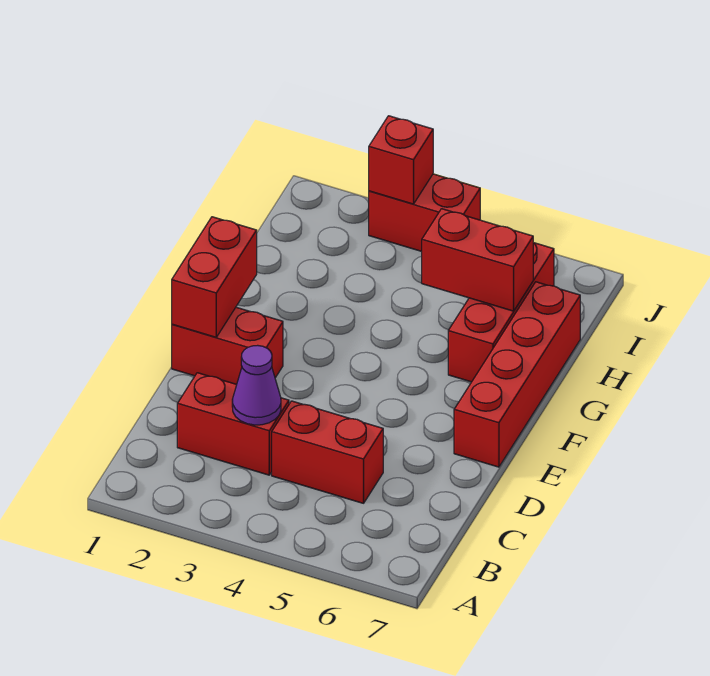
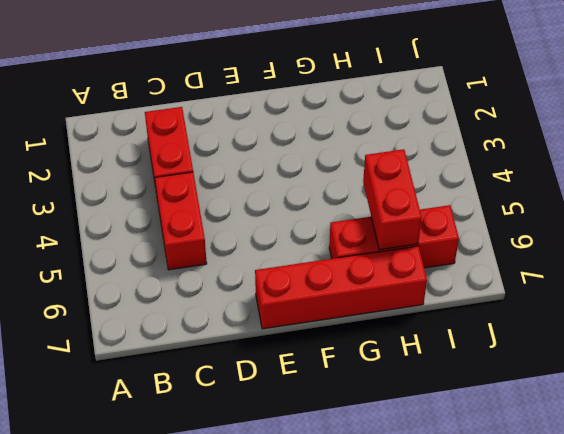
none -> red 1x2 brick [172,307,283,384]
none -> red 1x2 brick [369,174,480,251]

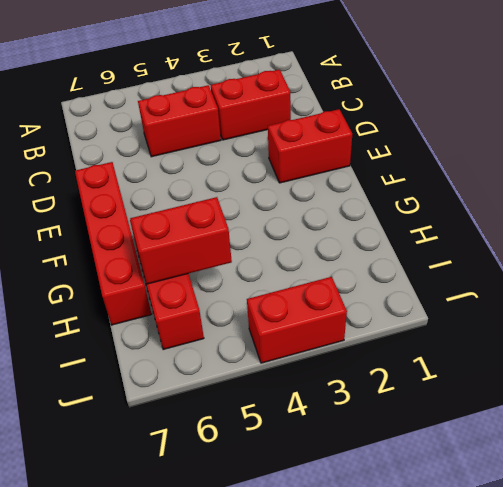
none -> purple 1x1 cone [232,345,281,425]
none -> red 1x2 brick [172,217,257,337]

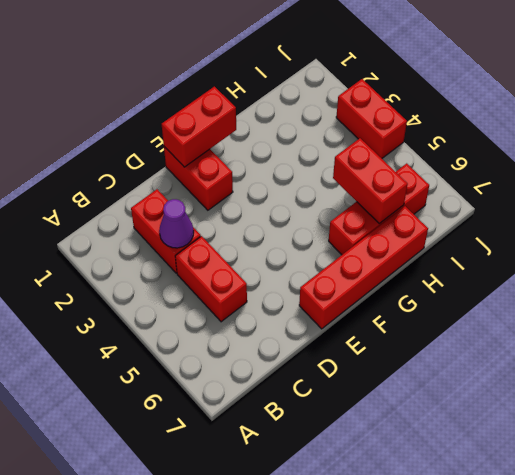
none -> red 1x1 brick [369,116,433,204]

